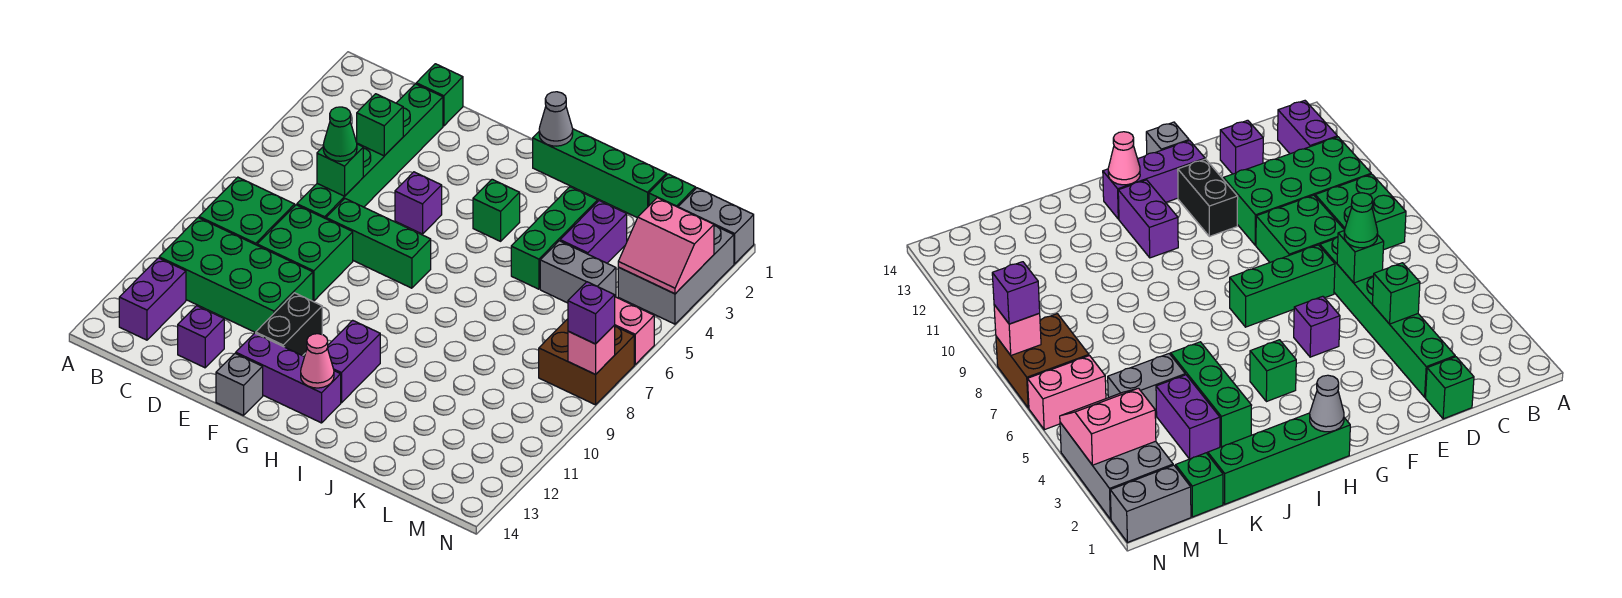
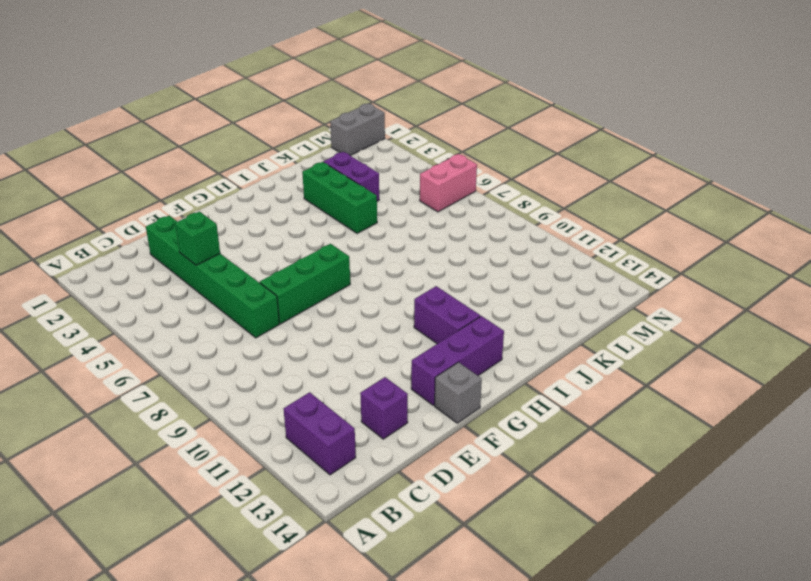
none -> green 2x2 brick [199,177,295,245]
none -> green 2x4 brick [159,218,313,333]
none -> green 1x1 brick [416,64,463,126]
none -> green 2x2 brick [257,205,353,301]

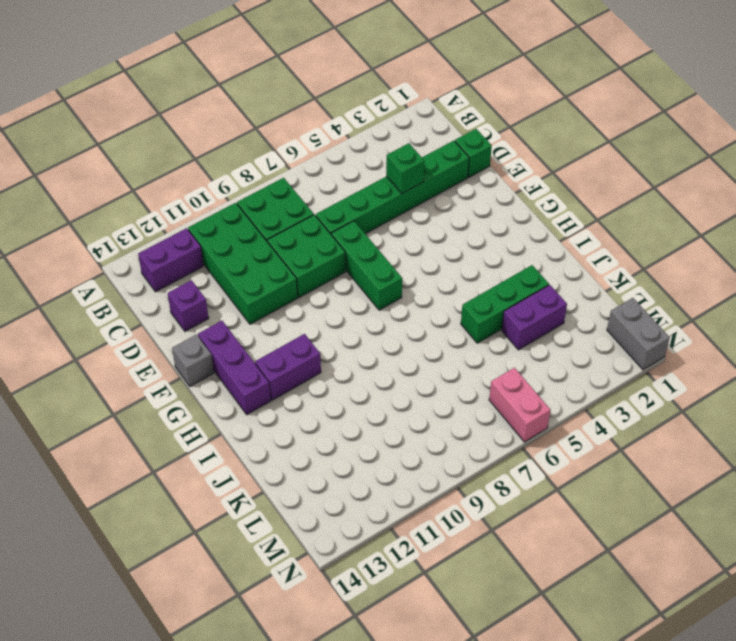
none -> purple 1x1 brick [395,172,442,234]
none -> black 1x2 brick [256,293,322,356]
none -> green 1x4 brick [533,129,667,218]
none -> green 1x1 brick [473,179,520,241]

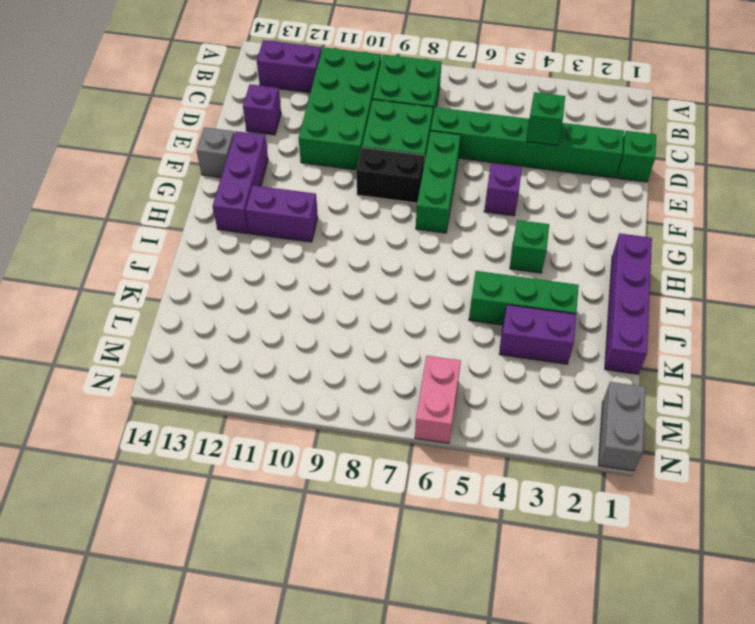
black 1x2 brick [356,147,424,203] -> black 1x2 brick moved to [256,293,322,356]
purple 1x4 brick [605,233,652,374] -> green 1x4 brick [533,129,667,218]
none -> grey 1x2 brick [540,241,616,303]
none -> green 1x1 brick [649,174,696,207]
none -> grey 2x3 brick [618,226,734,324]
none -> brown 2x2 brick [539,319,634,405]

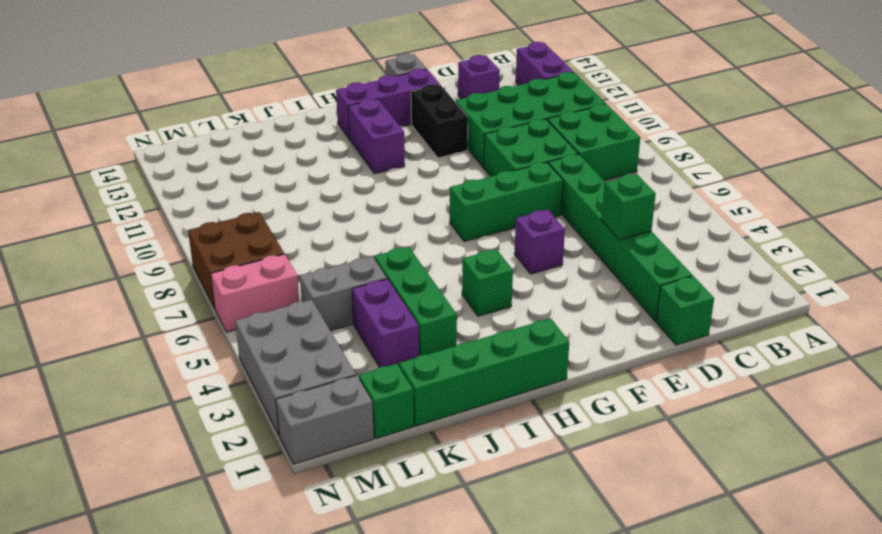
none -> green 1x1 brick [317,144,363,196]
none -> grey 1x1 cone [539,92,573,146]
none -> pink 1x1 cone [301,334,334,388]
none -> pink 2x2 slope [618,198,714,294]

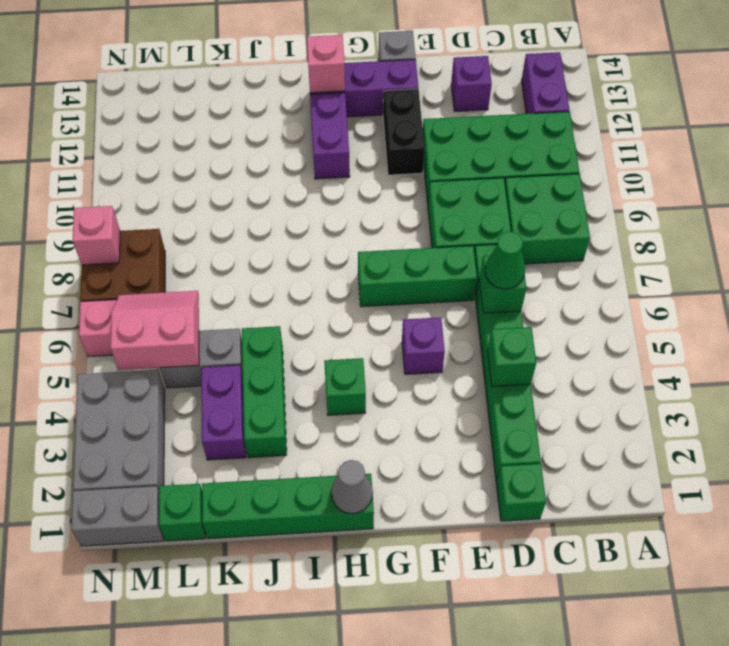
pink 1x1 brick [307,35,345,93] -> pink 1x1 cone [301,334,334,388]
pink 2x2 slope [111,291,199,370] -> pink 2x2 slope moved to [618,198,714,294]
none -> purple 1x1 brick [568,282,615,344]

